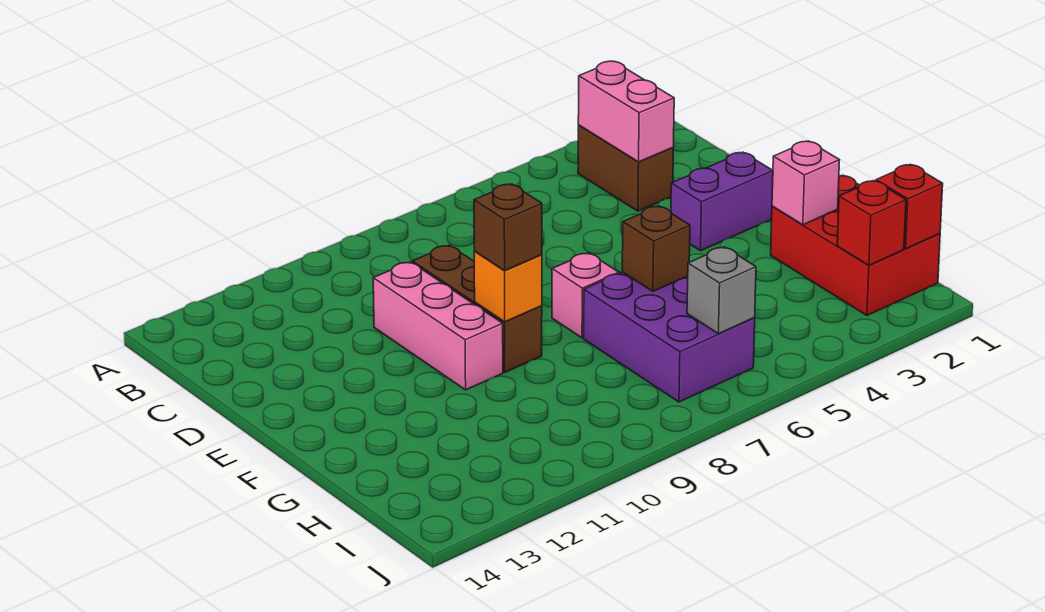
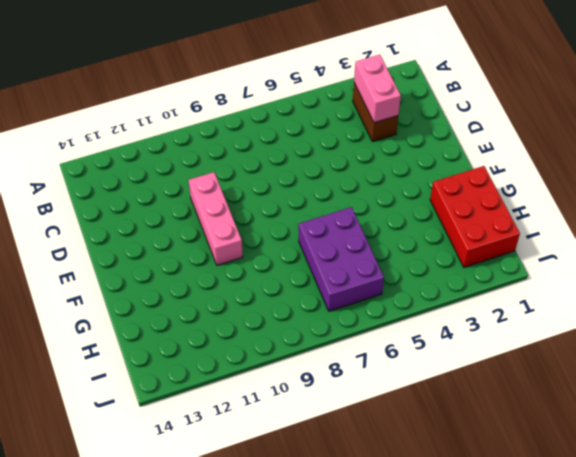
none -> brown 1x3 brick [412,245,542,372]
none -> purple 1x2 brick [671,152,773,251]
none -> pink 1x1 brick [552,253,619,338]

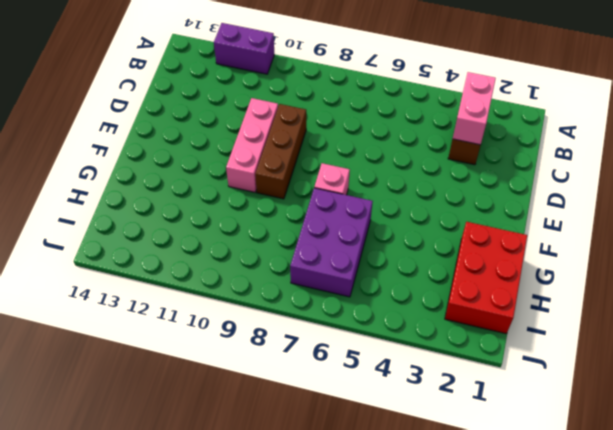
purple 1x2 brick [214,23,274,74] -> purple 1x2 brick moved to [671,152,773,251]
none -> orange 1x1 brick [474,252,542,322]
none -> pink 1x1 brick [772,141,839,225]
none -> brown 1x1 brick [622,206,690,291]

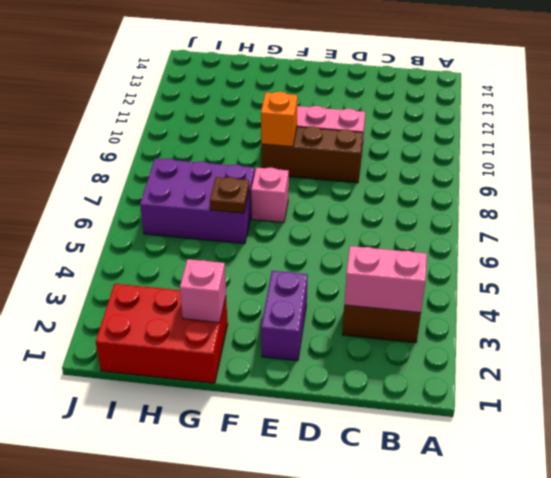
brown 1x1 plate [210,177,249,213] -> brown 1x1 brick [622,206,690,291]
none -> red 1x1 brick [876,164,943,249]
none -> red 1x1 brick [837,181,906,265]
none -> grey 1x1 brick [687,247,756,334]

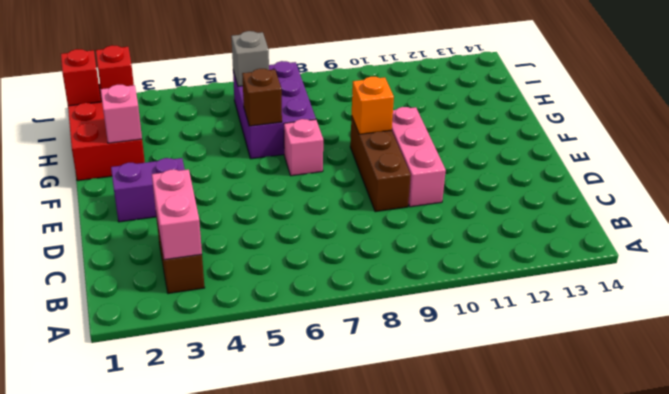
none -> brown 1x1 brick [474,184,542,271]

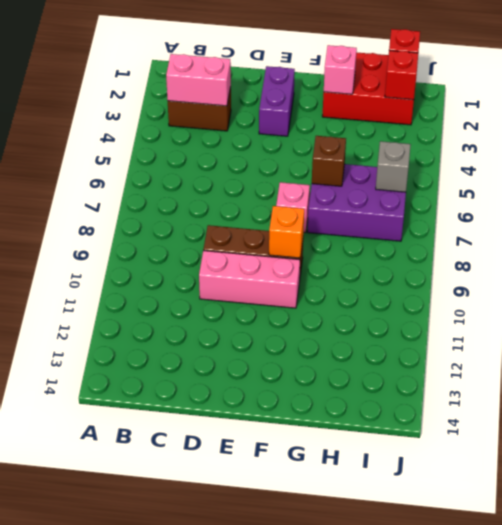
none -> brown 1x1 brick [474,184,542,271]

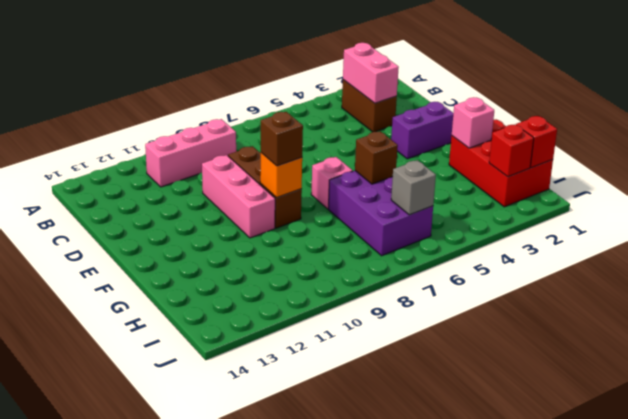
pink 1x3 brick [145,119,236,187] -> none

